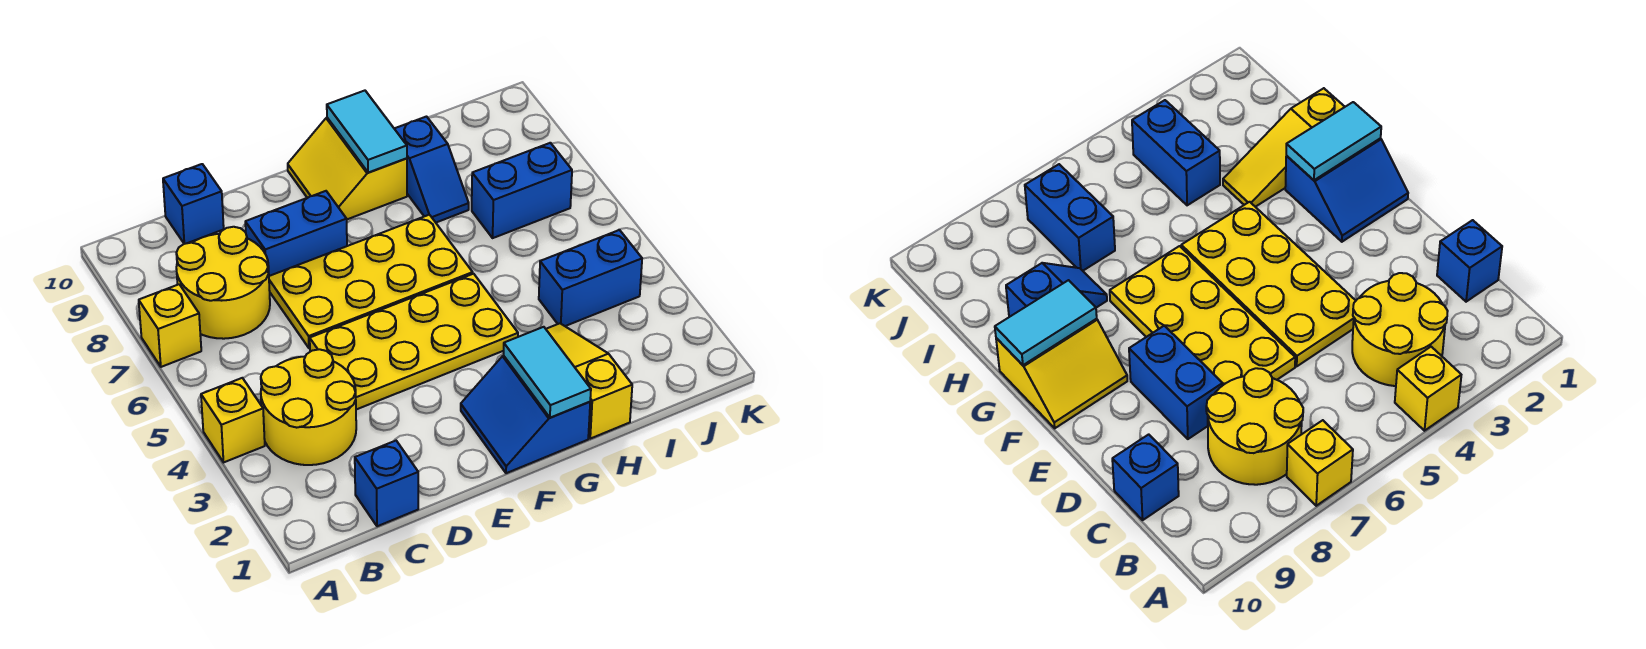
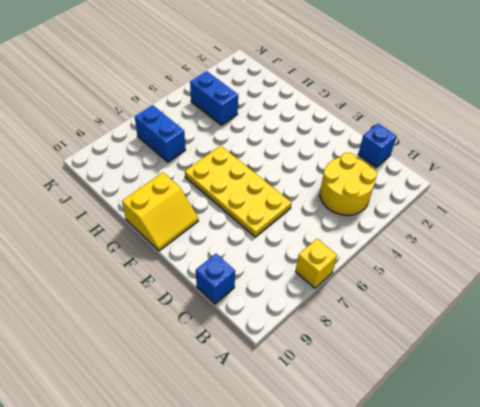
none -> yellow 1x1 brick [201,378,265,462]
none -> yellow 2x2 round brick [176,227,270,339]
none -> yellow 2x4 plate [310,274,518,410]

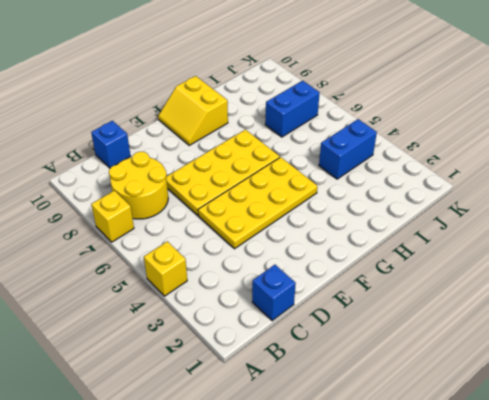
none -> yellow 2x2 round brick [261,349,356,465]
none -> blue 1x2 brick [245,191,347,276]
none -> blue 2x2 slope [461,356,590,473]

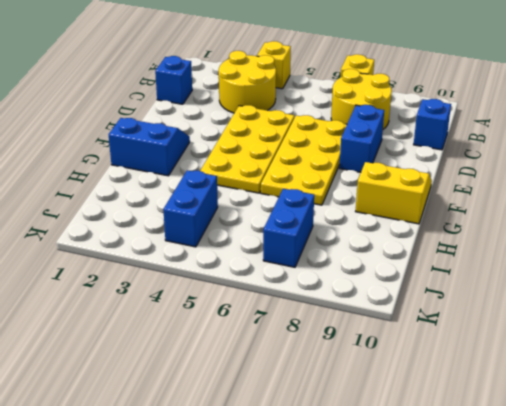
none -> yellow 1x3 slope [546,323,632,439]
none -> blue 1x2 slope [394,117,469,222]
none -> cyan 1x2 tile [504,327,591,418]

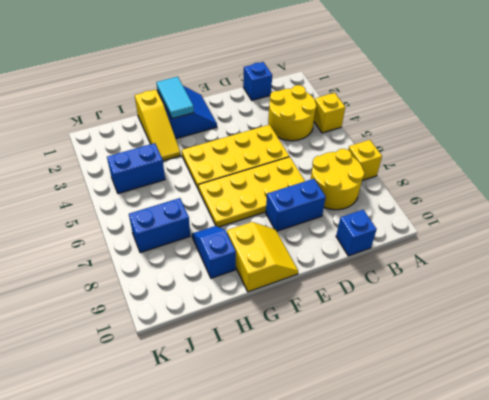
none -> cyan 1x2 tile [327,91,407,172]

